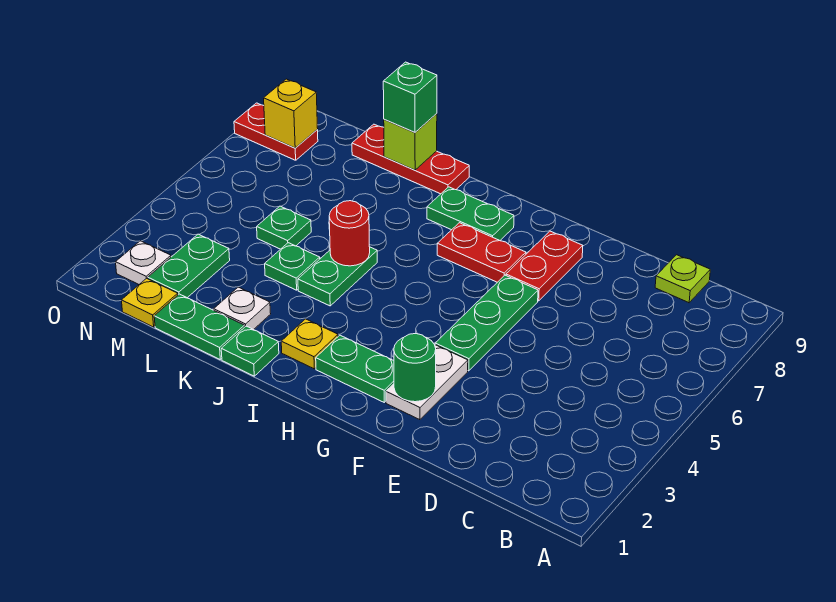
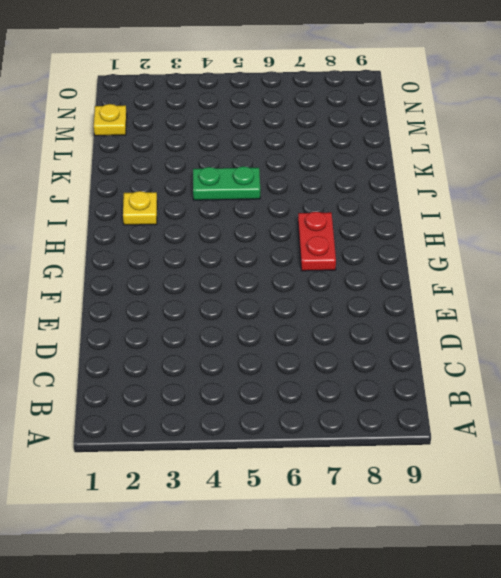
none -> lime 1x1 plate [655,255,710,303]
none -> white 1x2 plate [386,345,468,420]
none -> green 1x3 plate [435,275,538,371]

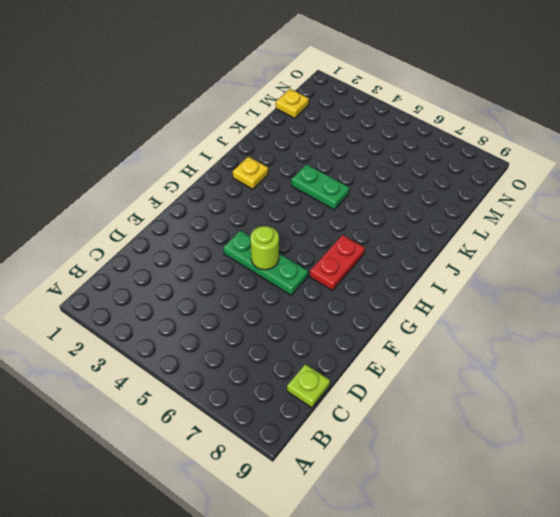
lime 1x1 round brick [250,226,279,270] -> none
none -> white 1x2 plate [386,345,468,420]
none -> red 1x2 plate [506,231,583,301]
none -> green 1x2 plate [316,335,394,402]

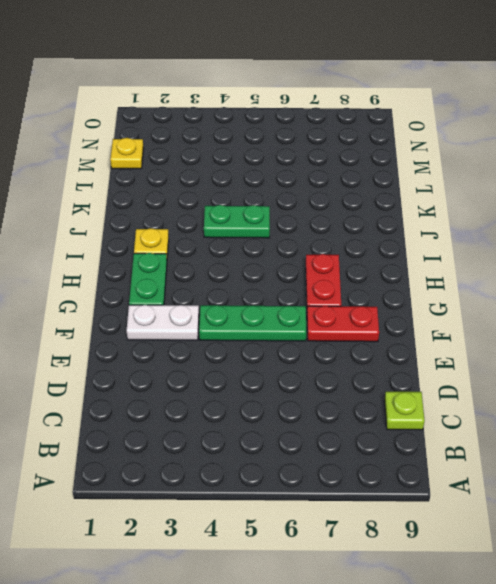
none -> green 1x2 plate [427,187,514,241]
none -> green 1x1 plate [221,326,279,376]
none -> red 1x3 plate [352,124,469,194]

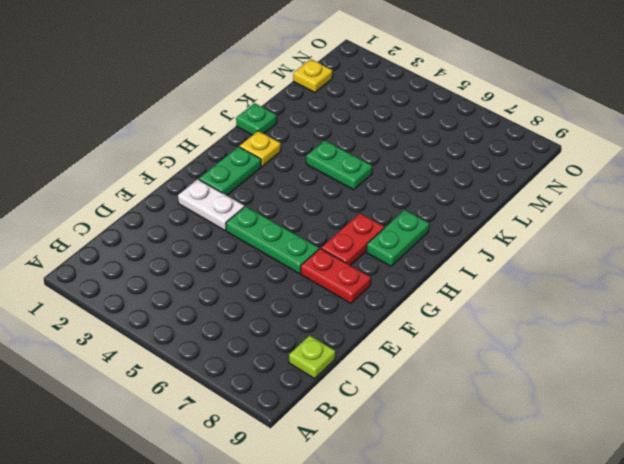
none -> red 1x3 plate [352,124,469,194]
none -> green 1x2 plate [154,294,245,359]
none -> white 1x1 plate [214,287,271,330]

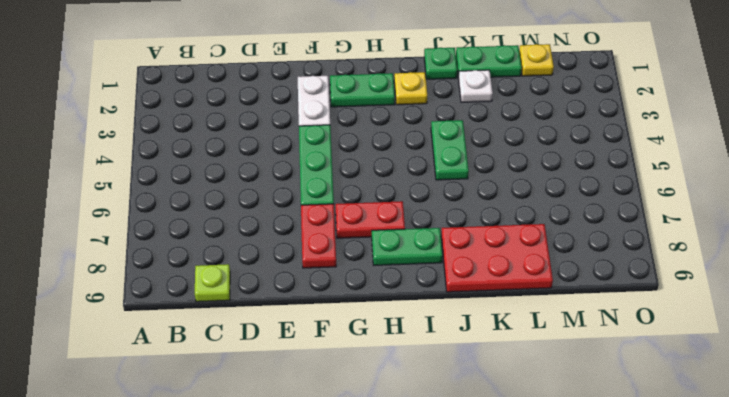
red 2x3 plate [441,224,553,292] -> red 1x3 plate [352,124,469,194]
none -> green 1x1 plate [265,243,320,290]
none -> green 1x1 plate [257,206,311,249]
none -> green 1x2 plate [148,234,230,298]

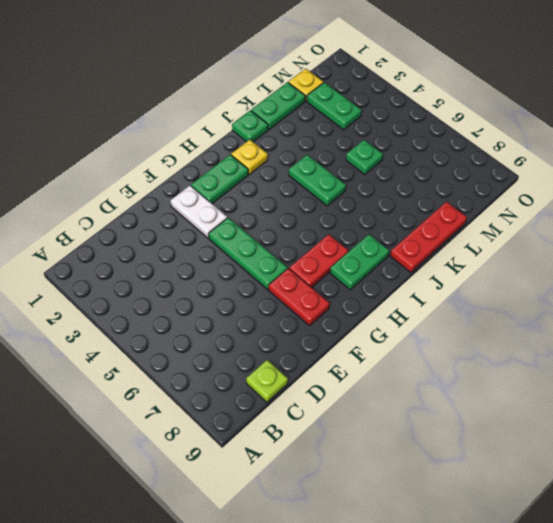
none -> white 1x1 plate [214,287,271,330]
none -> green 1x1 plate [265,243,320,290]
none -> white 1x1 plate [116,241,171,284]

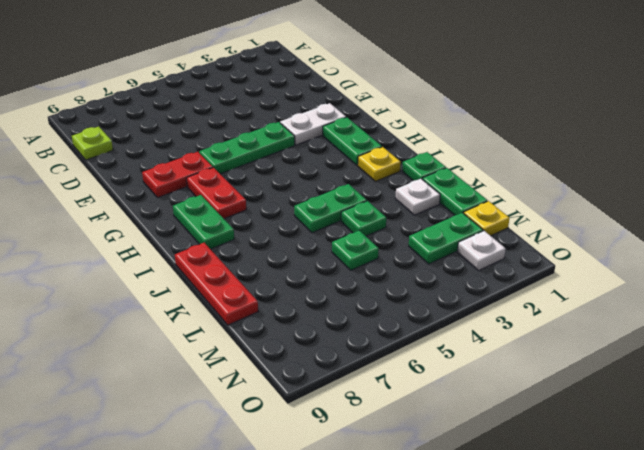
none -> red 1x2 plate [234,103,318,160]
none -> green 1x1 round brick [394,334,436,402]
none -> red 1x1 round brick [329,201,370,266]

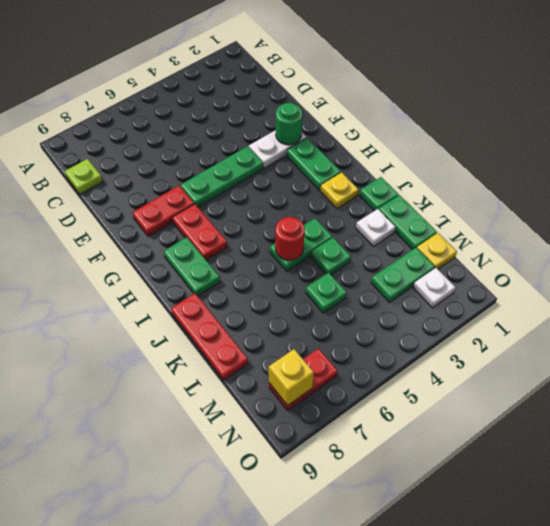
red 1x2 plate [269,349,338,410] -> red 1x2 plate turned to [234,103,318,160]
none -> lime 1x1 brick [384,114,437,170]
none -> green 1x1 brick [383,62,437,132]

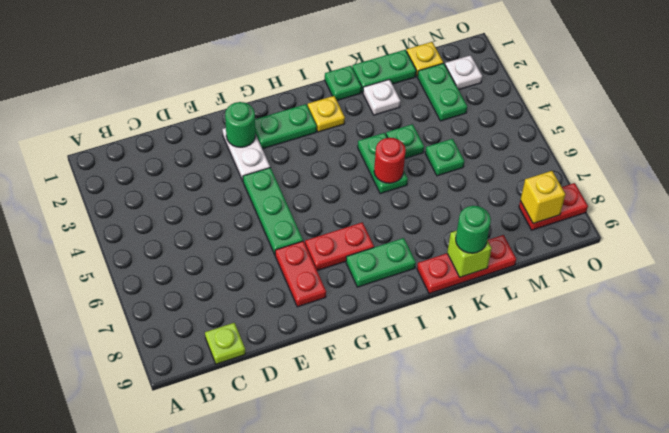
green 1x1 round brick [456,206,491,253] -> green 1x1 brick [383,62,437,132]

